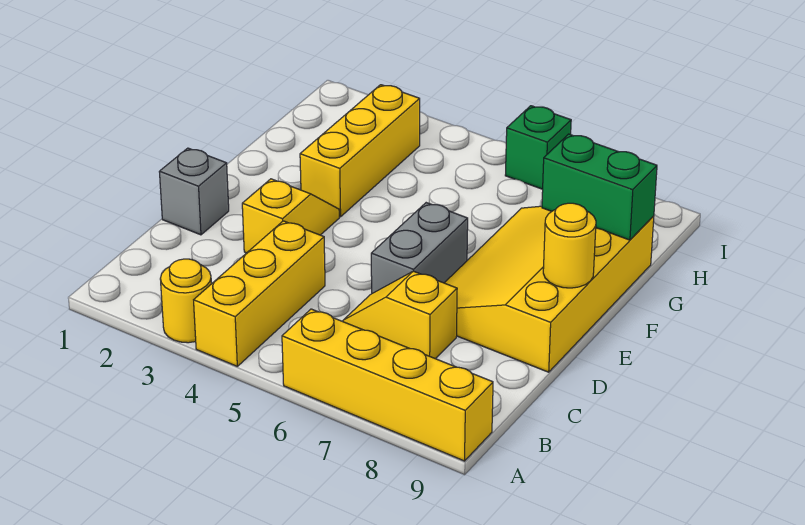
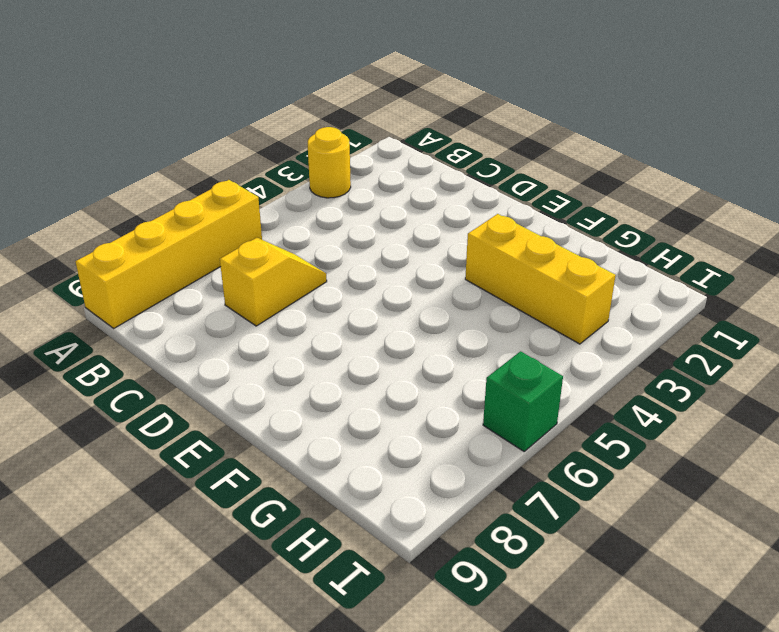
none -> yellow 1x3 brick [194,221,325,366]
none -> grey 1x1 brick [159,148,229,235]
none -> yellow 1x2 slope [242,179,339,253]

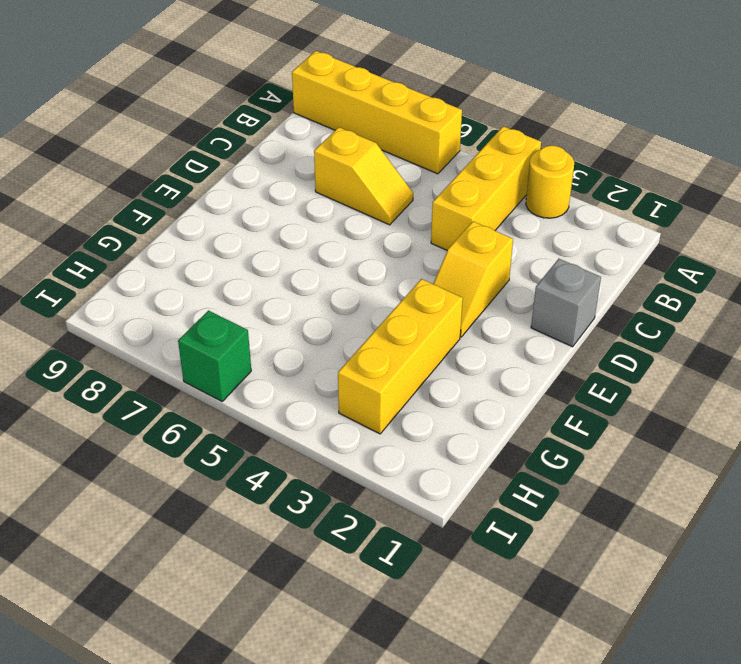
none -> grey 1x2 brick [371,203,468,293]
none -> yellow 3x4 slope [445,206,654,372]
none -> yellow 1x1 round brick [543,203,596,288]

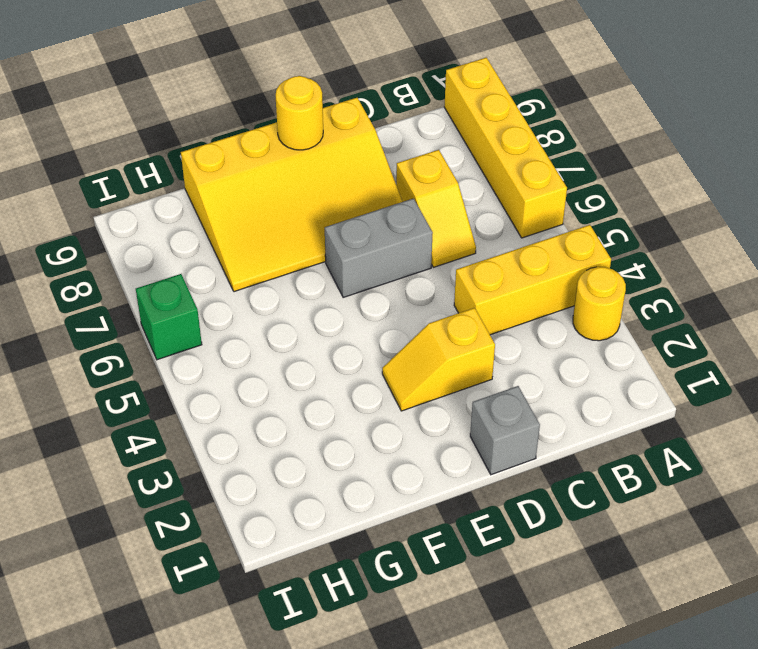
none -> yellow 1x3 brick [300,85,420,217]
none -> green 1x2 brick [542,134,657,240]

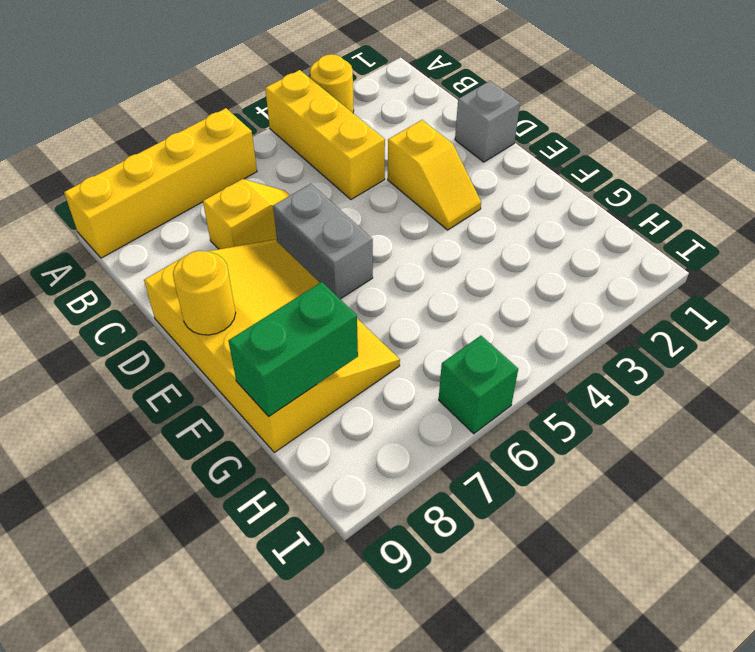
none -> yellow 1x3 brick [300,85,420,217]

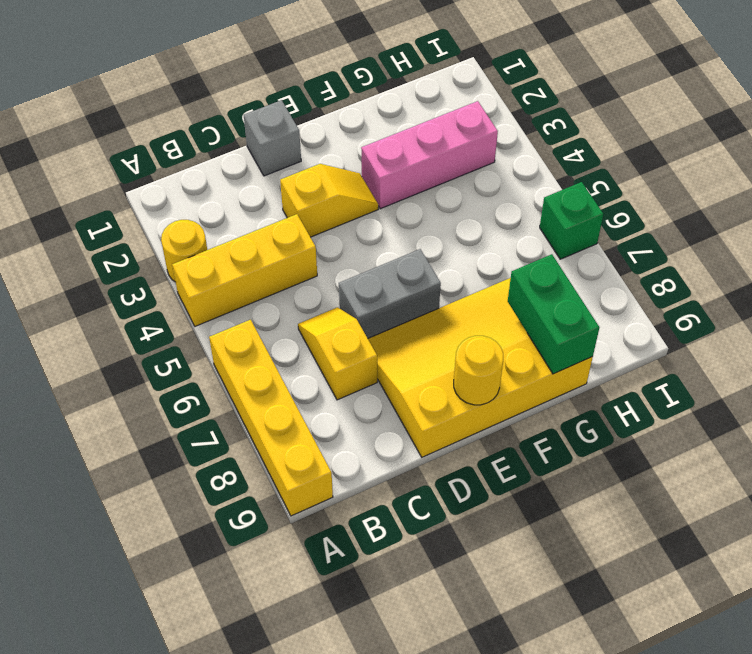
pink 1x3 brick [361,101,498,209] -> yellow 1x3 brick [300,85,420,217]

